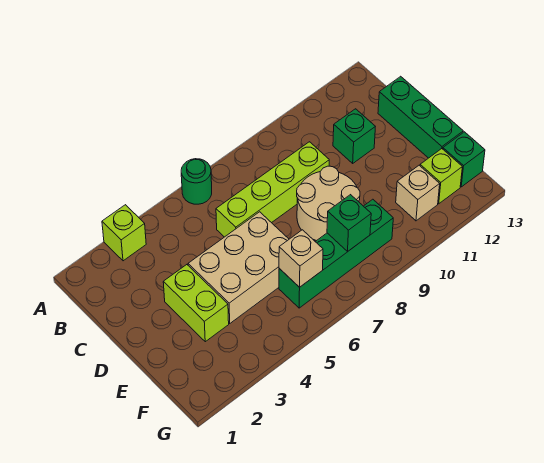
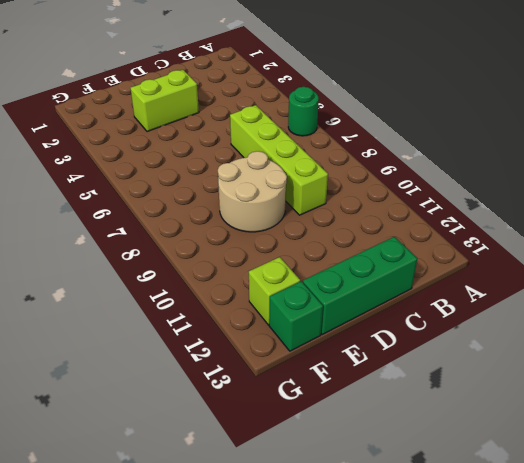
none -> lime 1x1 brick [102,205,146,261]
none -> green 1x1 brick [333,109,375,163]
none -> tan 2x3 brick [188,212,289,323]

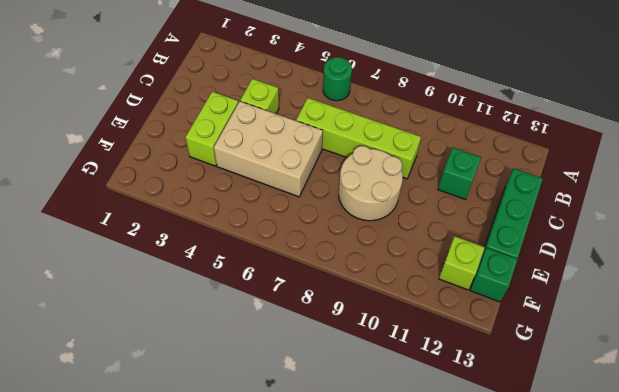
lime 1x1 brick [240,79,279,114] -> lime 1x1 brick moved to [102,205,146,261]
none -> green 1x4 brick [279,199,393,308]
none -> tan 1x1 brick [396,165,440,221]
none -> tan 1x1 brick [279,230,323,287]

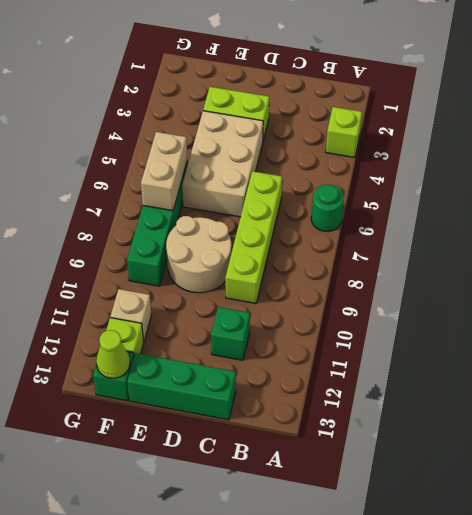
tan 1x2 brick [141,132,187,211] -> tan 1x1 brick [279,230,323,287]
lime 1x1 cone [96,330,130,378] -> none
none -> green 1x1 brick [327,195,371,252]

